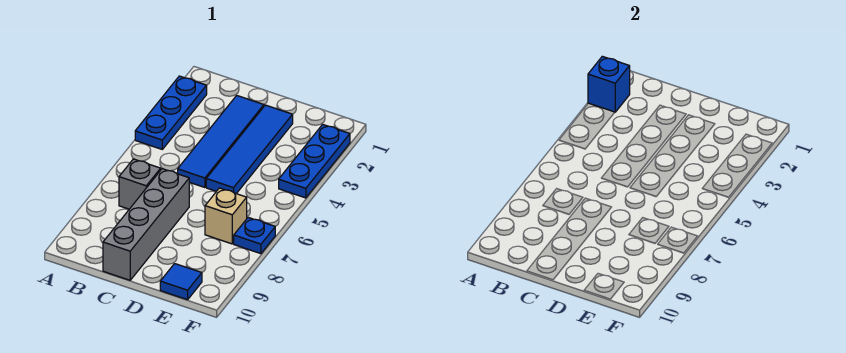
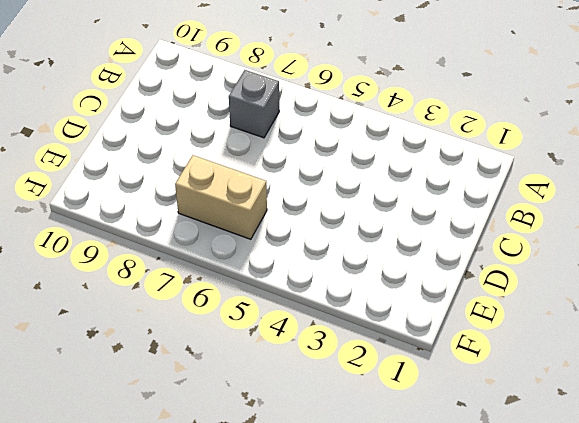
tan 1x2 brick [175,155,267,239] -> tan 1x1 brick [205,188,247,244]
none -> blue 1x3 plate [135,76,207,149]
none -> blue 1x4 tile [178,96,264,187]

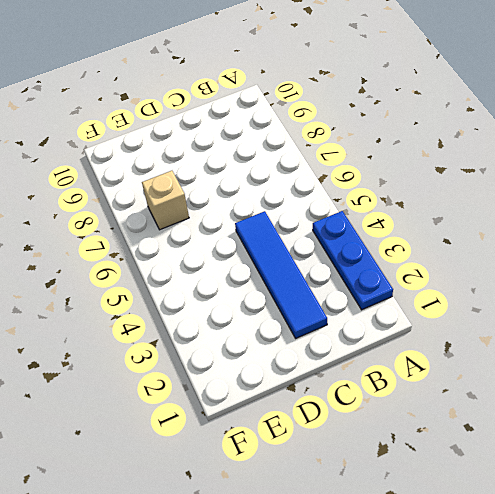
none -> grey 1x1 brick [119,159,161,209]
none -> grey 1x4 brick [103,169,189,280]

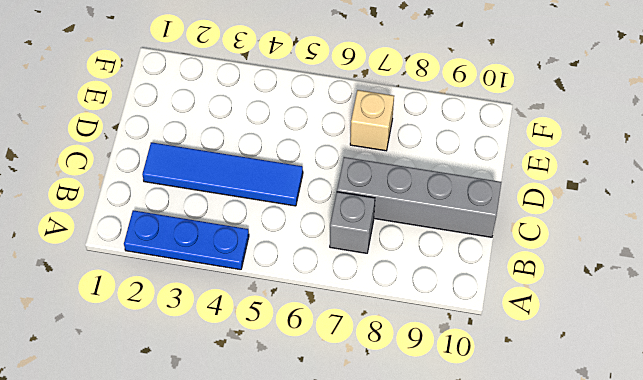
none -> blue 1x4 tile [206,105,293,194]
none -> blue 1x1 tile [160,264,202,300]

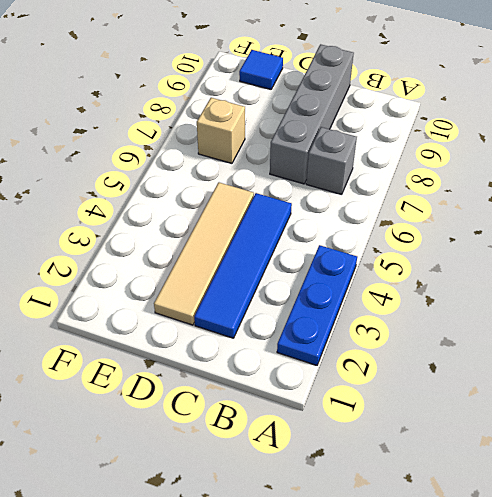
tan 1x4 tile [154,183,254,325] -> blue 1x4 tile [206,105,293,194]
none -> blue 1x3 plate [279,125,350,198]
none -> blue 1x1 plate [234,217,275,254]

